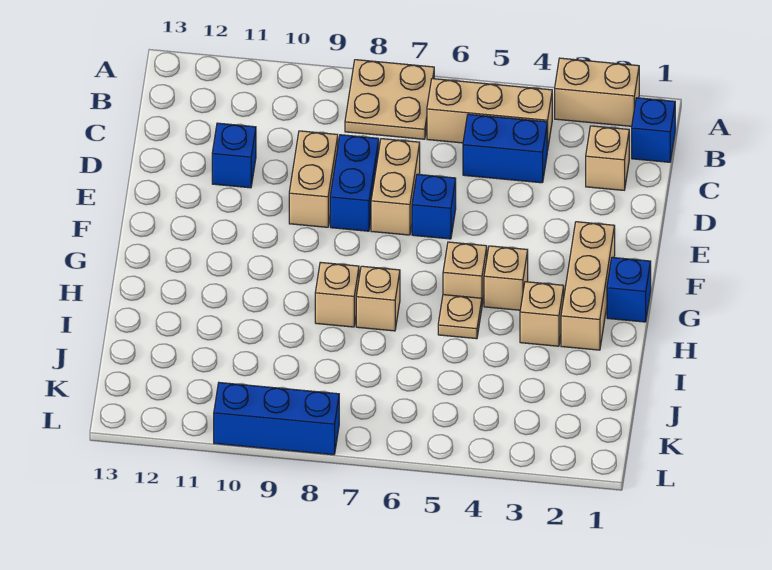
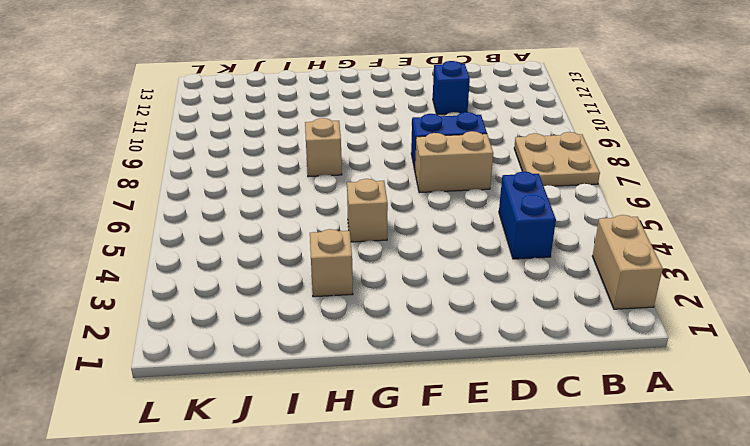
none -> blue 1x1 brick [632,98,675,162]
none -> tan 1x3 brick [427,79,552,151]
none -> tan 1x1 brick [586,126,629,190]

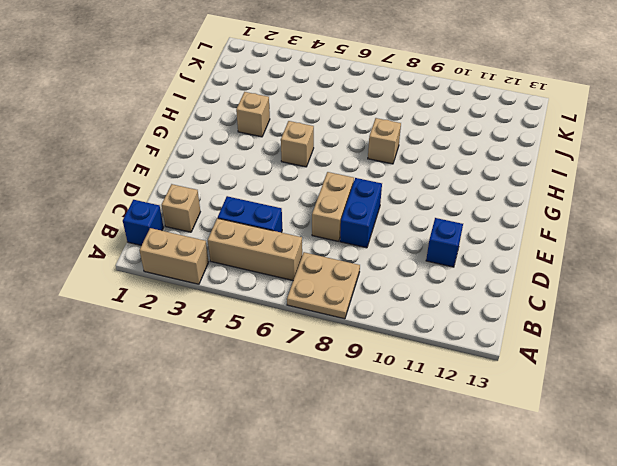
none -> tan 1x2 brick [289,131,338,227]
none -> blue 1x1 brick [412,174,456,239]
none -> tan 1x3 brick [561,222,615,350]

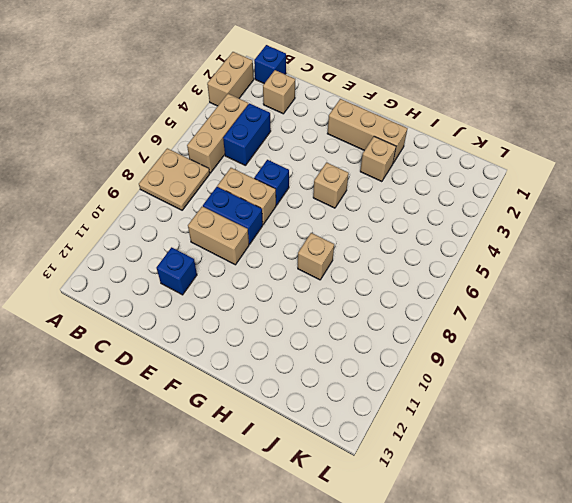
none -> blue 1x1 brick [607,257,651,322]
none -> tan 1x1 brick [484,246,528,310]
none -> tan 1x1 plate [438,295,482,339]

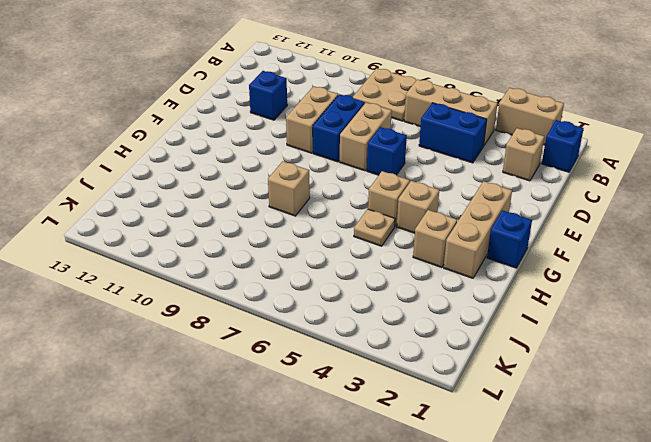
none -> tan 1x1 brick [356,266,400,331]
none -> blue 1x3 brick [214,383,339,455]

